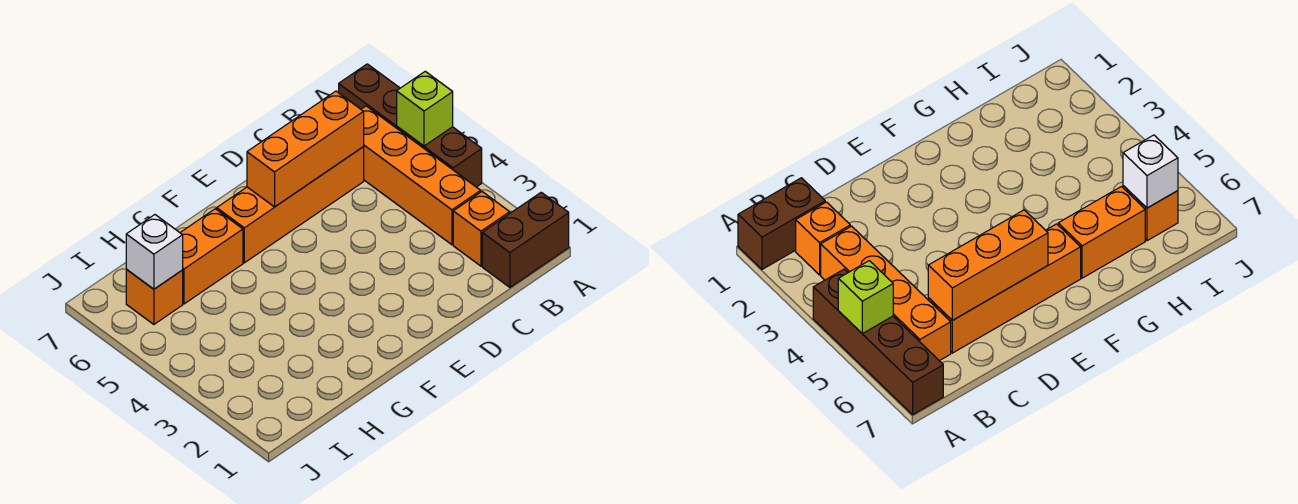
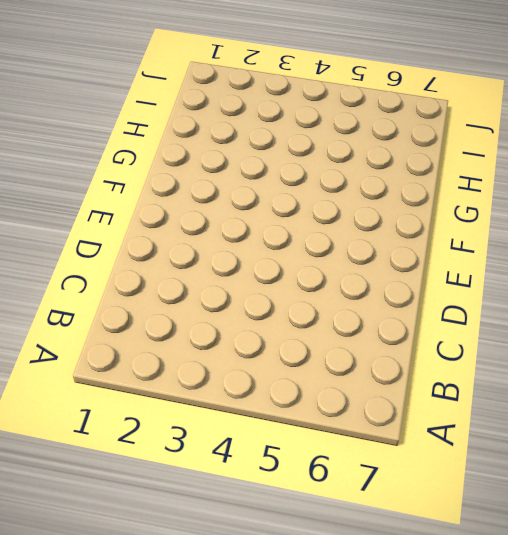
none -> brown 1x2 brick [482,192,569,287]
none -> brown 1x4 brick [339,64,482,187]

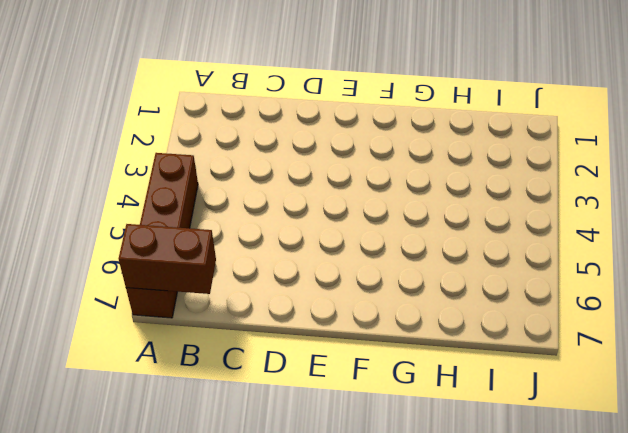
brown 1x2 brick [119,224,216,294] -> brown 1x2 brick moved to [482,192,569,287]
none -> orange 1x1 brick [453,192,510,266]
none -> orange 1x4 brick [361,106,481,245]

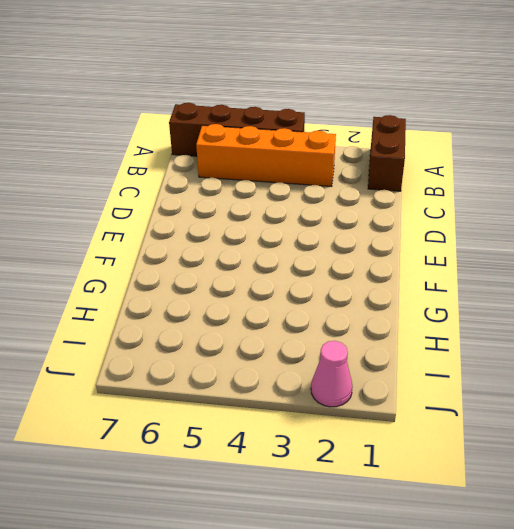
pink 1x1 cone [311,341,352,407] -> none
none -> orange 1x1 brick [453,192,510,266]
none -> orange 1x4 brick [217,147,364,263]

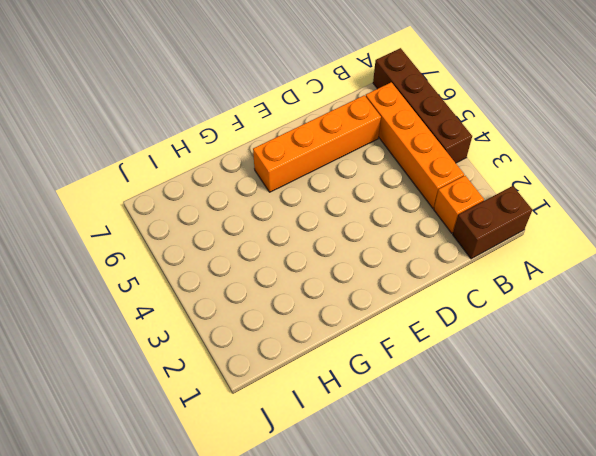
none -> orange 1x2 brick [180,209,243,304]
none -> orange 1x1 brick [126,270,183,324]

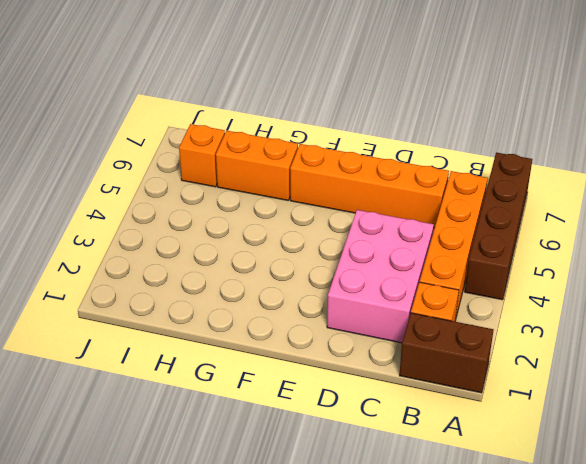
pink 2x3 brick [327,210,434,343] -> none
none -> lime 1x1 brick [397,71,453,146]
none -> orange 1x3 brick [247,91,364,207]

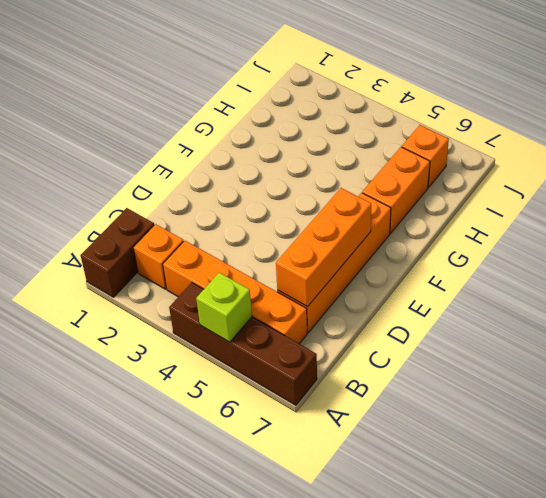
none -> white 1x1 brick [126,215,183,289]

